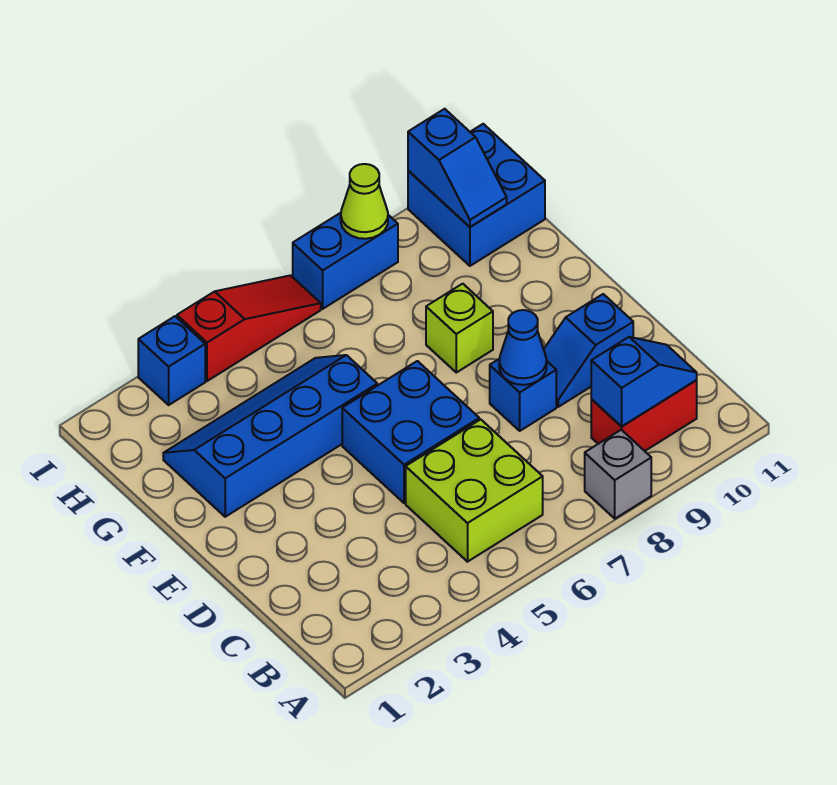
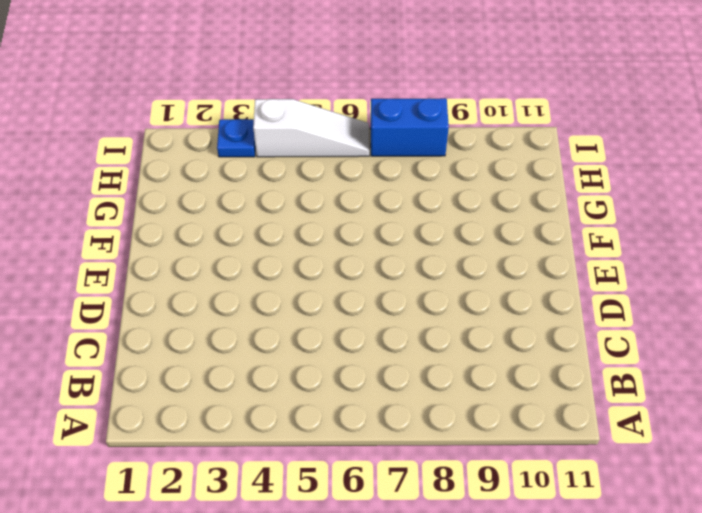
blue 1x1 plate [217,119,255,157] -> blue 1x1 brick [138,316,205,405]
white 1x3 slope [253,99,369,157] -> red 1x3 slope [177,275,321,381]
none -> grey 1x1 brick [585,430,651,519]
none -> lime 2x2 brick [406,419,543,562]
none -> red 1x2 brick [591,380,697,451]

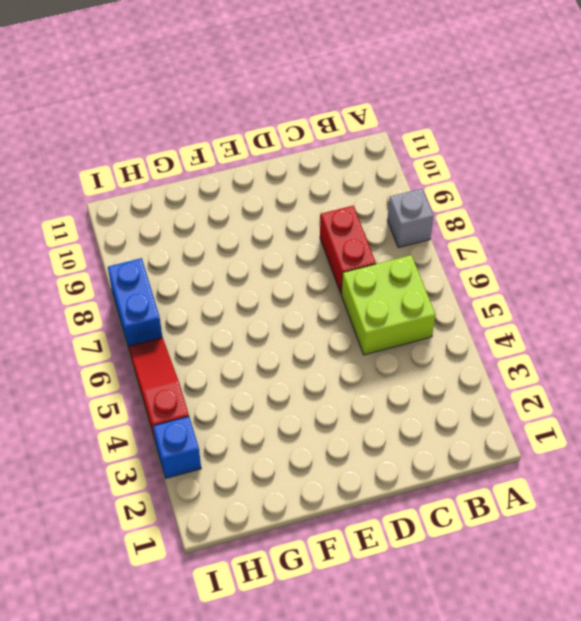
red 1x2 brick [320,206,376,294] -> red 1x2 brick moved to [591,380,697,451]
none -> blue 2x2 brick [342,361,479,503]
none -> blue 1x1 brick [490,359,556,431]
none -> blue 1x2 slope [544,294,633,407]

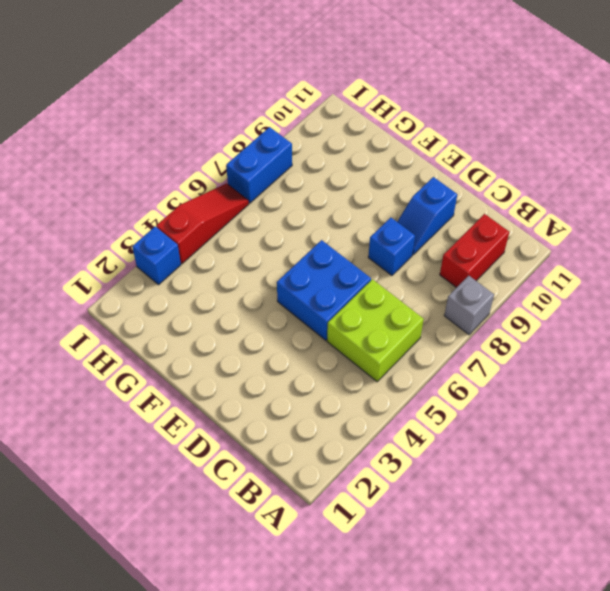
none -> blue 2x4 slope [163,355,377,517]
none -> lime 1x1 brick [426,284,493,372]
none -> blue 2x2 brick [408,124,545,266]

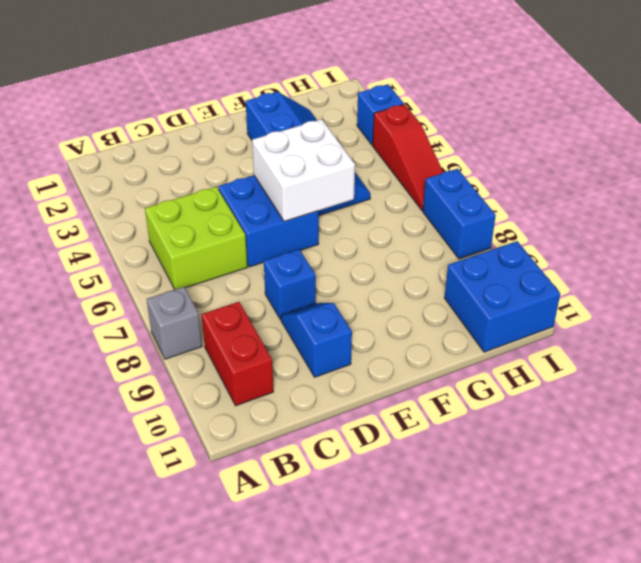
white 2x2 brick [252,119,355,222] -> none
none -> lime 1x1 brick [426,284,493,372]
none -> blue 1x2 slope [591,337,697,427]
none -> blue 1x1 cone [499,310,547,385]

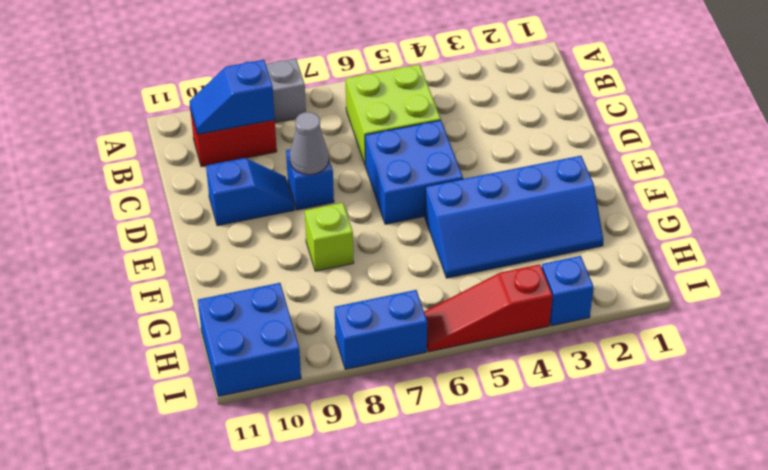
grey 1x1 cone [290,112,329,175] -> blue 1x1 cone [499,310,547,385]
none -> blue 1x2 slope [408,109,507,227]
none -> lime 1x1 cone [341,164,388,239]

